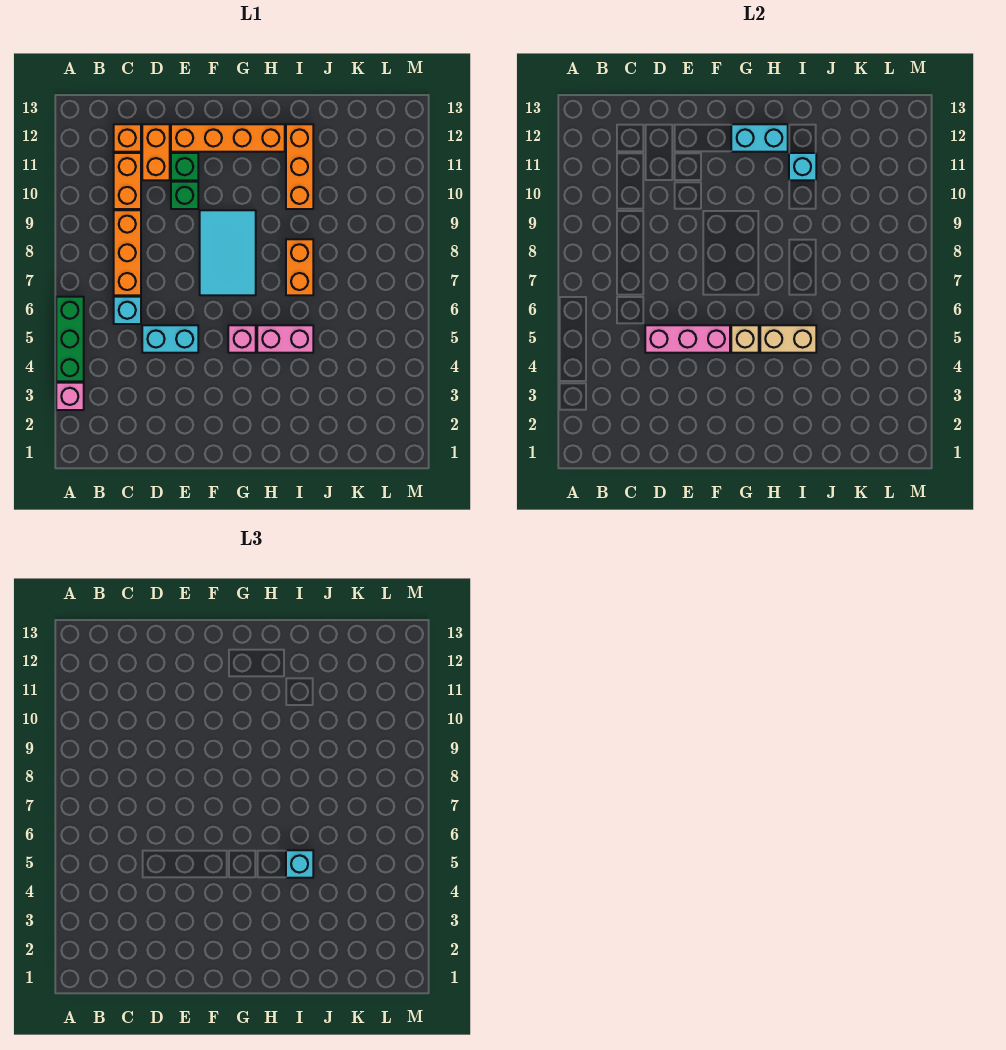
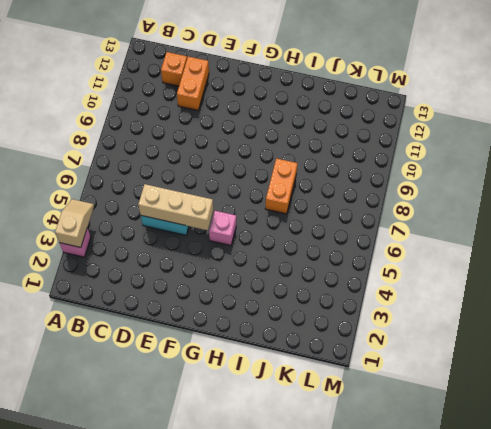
tan 1x2 slope [55,199,94,247] -> none
tan 1x3 brick [138,184,213,230] -> pink 1x3 brick [645,325,730,353]
none -> green 1x3 brick [56,297,84,381]
none -> cyan 1x1 brick [114,297,141,324]
none -> orange 1x3 brick [114,210,141,295]

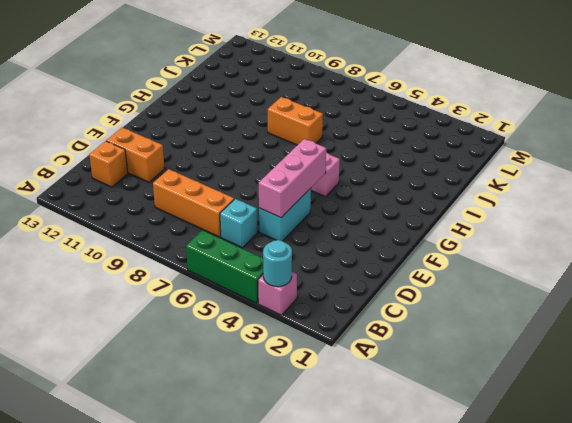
cyan 1x1 round brick [263,240,292,287] -> none
none -> orange 1x2 brick [114,153,141,209]
none -> green 1x1 brick [171,182,198,209]
none -> green 1x1 brick [171,153,198,180]

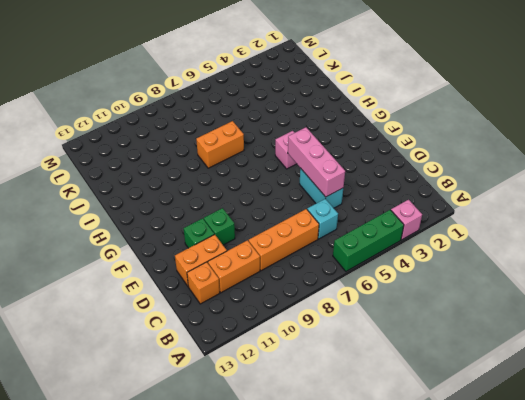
none -> orange 1x4 brick [171,124,285,152]
none -> cyan 2x3 tile [200,210,256,295]
none -> pink 1x2 brick [257,325,313,353]

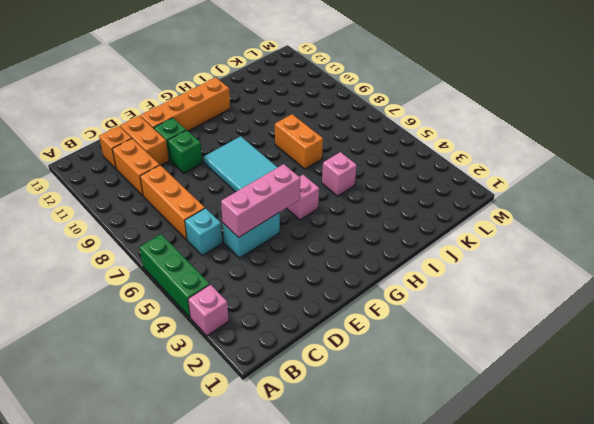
pink 1x1 brick [322,152,357,196] -> pink 1x2 brick [257,325,313,353]
none -> orange 1x3 brick [286,124,313,209]
none -> tan 1x1 brick [731,325,759,353]
none -> cyan 1x2 brick [731,124,788,152]

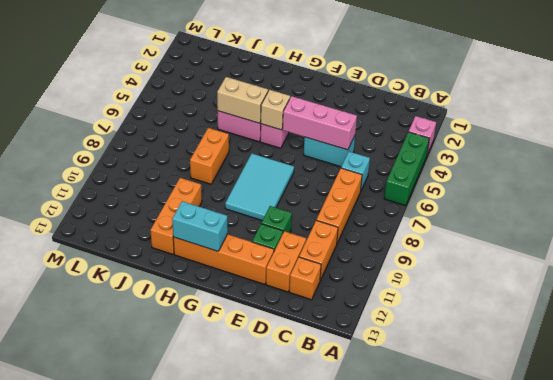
none -> cyan 1x1 brick [789,153,816,180]
none -> cyan 1x1 brick [286,850,313,878]

